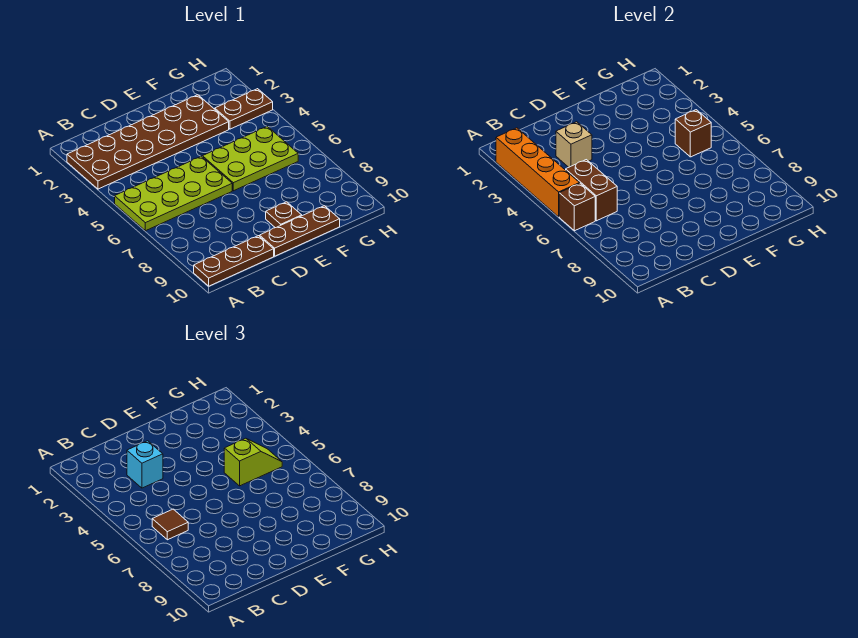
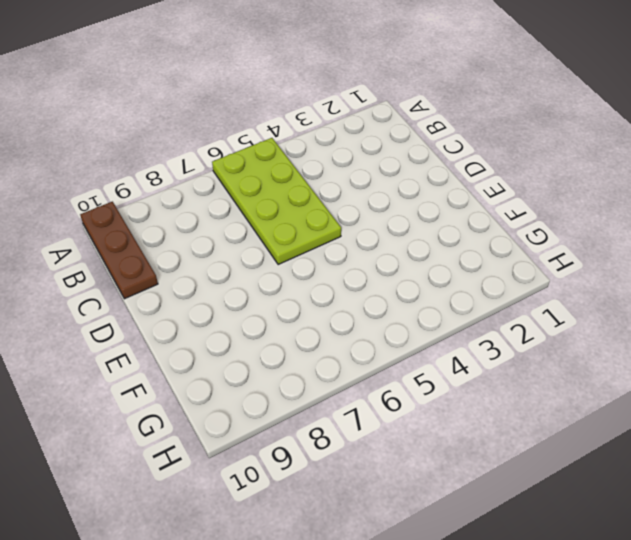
none -> brown 2x6 plate [67,95,229,189]
none -> brown 1x3 plate [260,206,340,256]
none -> lime 2x3 plate [202,126,298,191]

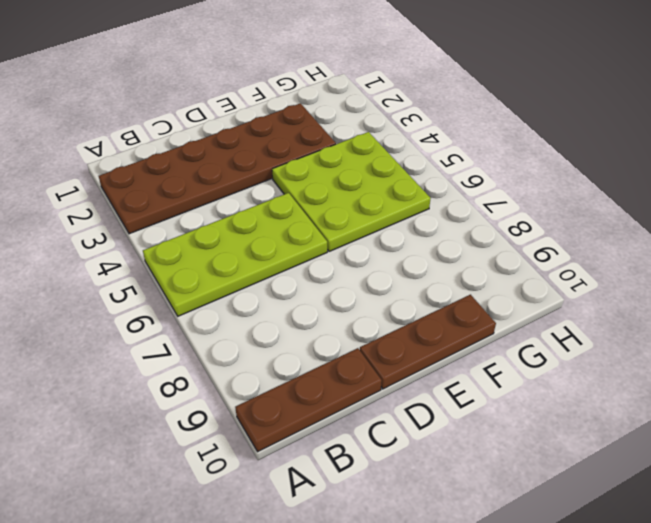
lime 3x3 plate [272,132,431,252] -> lime 2x3 plate [202,126,298,191]
none -> brown 1x1 plate [266,202,302,228]
none -> brown 1x2 plate [215,89,273,129]
none -> orange 1x4 brick [496,128,580,217]

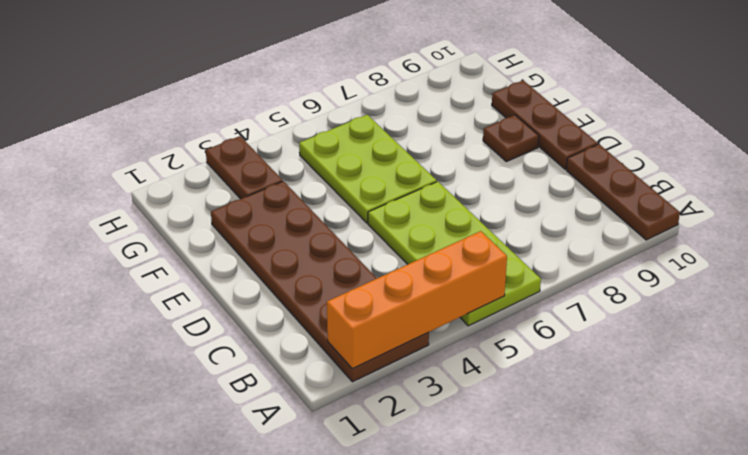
none -> brown 1x1 brick [559,183,595,231]
none -> brown 1x2 brick [566,160,617,221]
none -> tan 1x1 brick [556,122,592,167]

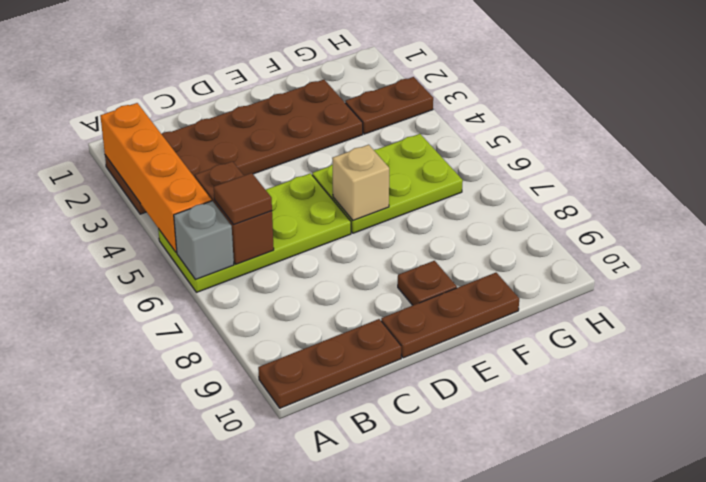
grey 1x1 brick [174,201,234,280] -> brown 1x1 brick [559,183,595,231]
tan 1x1 brick [332,145,389,221] -> tan 1x1 brick moved to [556,122,592,167]
none -> brown 1x1 brick [675,110,711,157]
none -> cyan 1x1 brick [127,441,163,488]
none -> lime 1x2 slope [224,438,282,486]

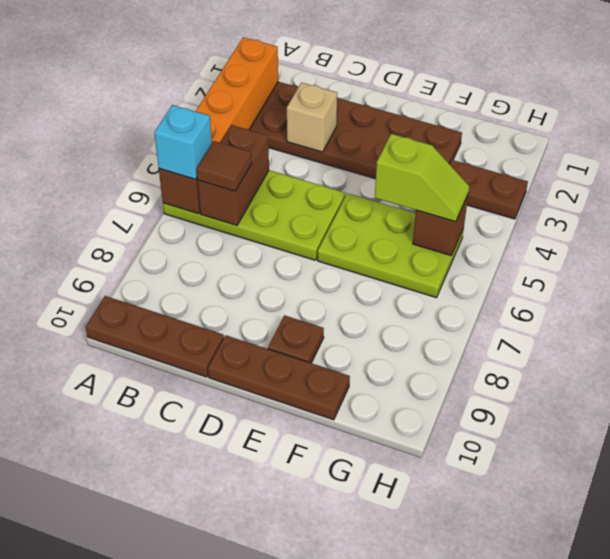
cyan 1x1 brick [154,105,212,179] -> cyan 1x1 brick moved to [127,441,163,488]

